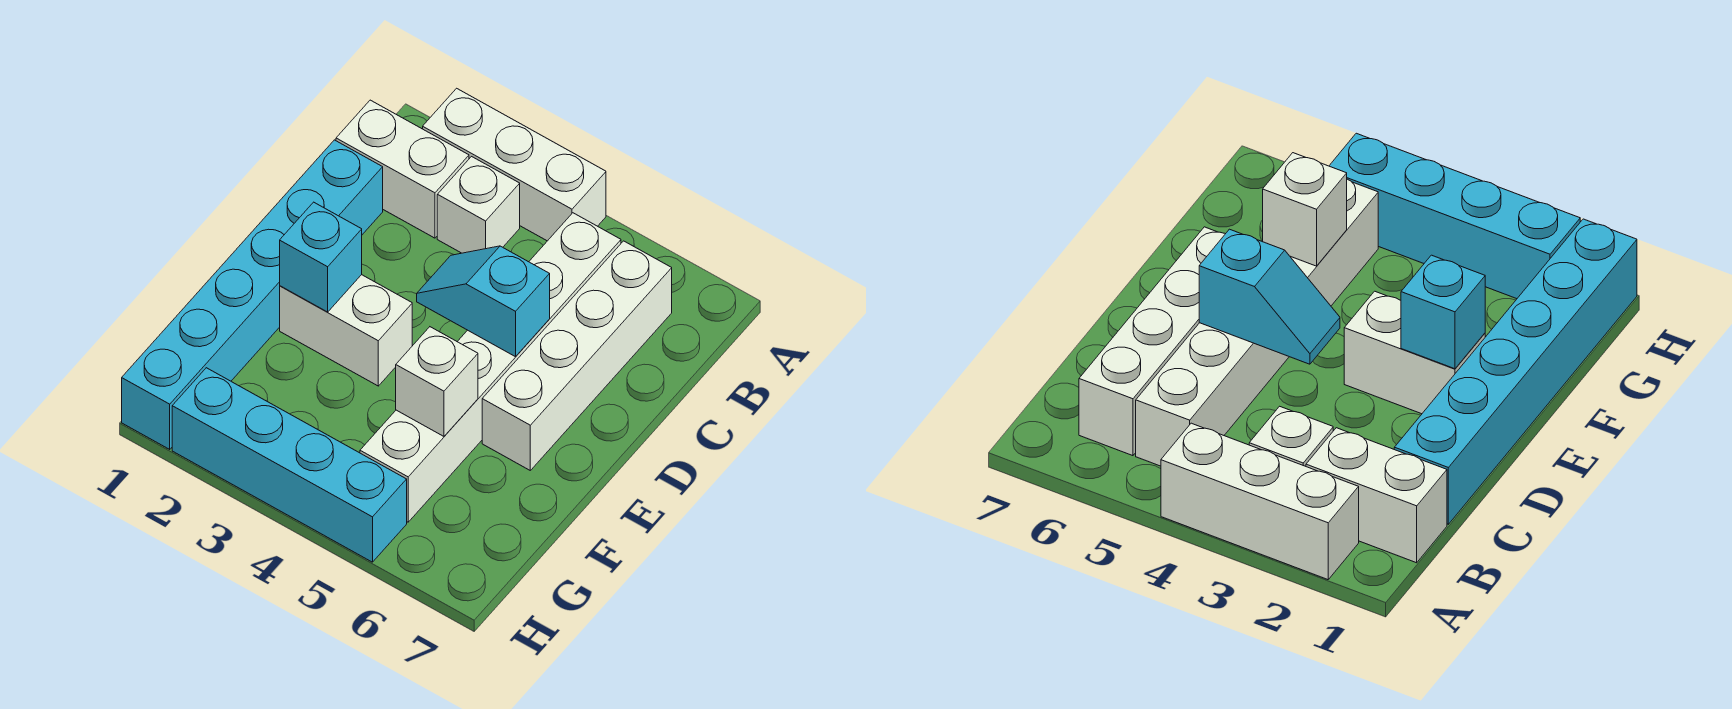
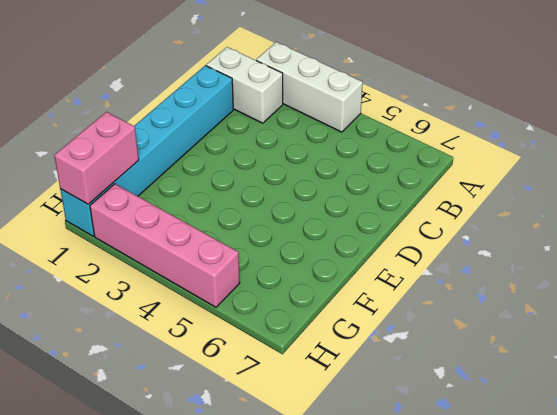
pink 1x2 brick [54,112,139,204] -> none
pink 1x4 brick [90,184,240,307] -> cyan 1x4 brick [172,368,407,562]
none -> white 1x1 brick [437,157,520,253]
none -> white 1x6 brick [360,213,621,522]

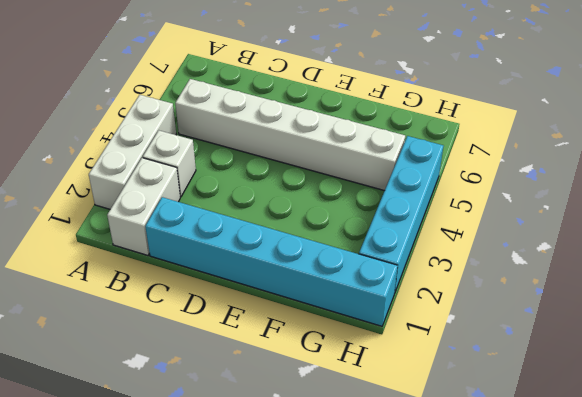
none -> white 1x4 brick [482,241,672,470]
none -> white 1x2 brick [280,275,412,386]

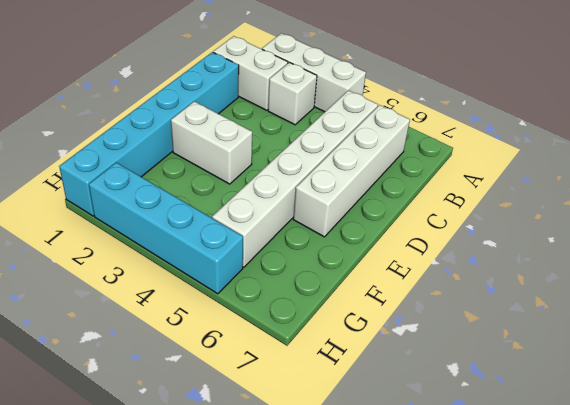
none -> cyan 1x2 slope [417,246,550,357]
none -> cyan 1x1 brick [280,202,362,312]

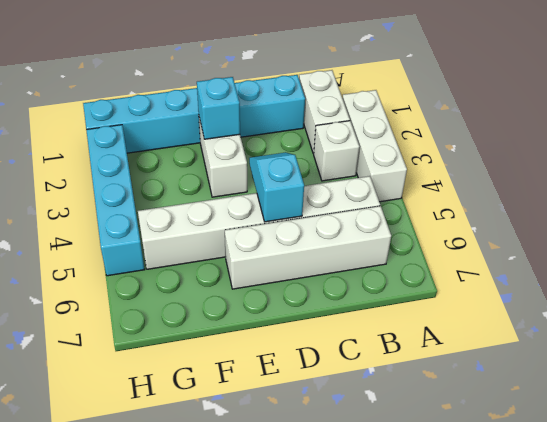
none -> white 1x1 brick [396,327,478,436]

